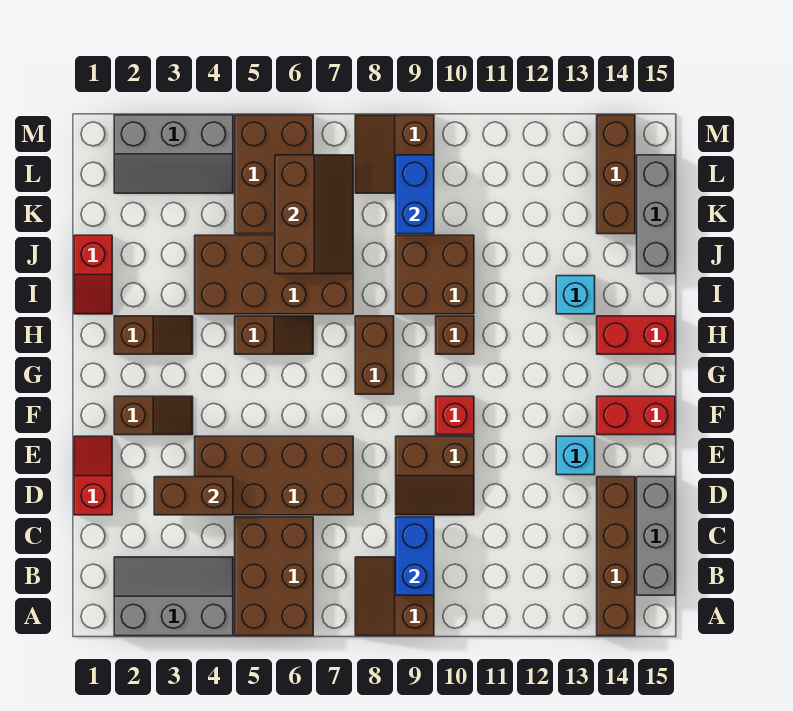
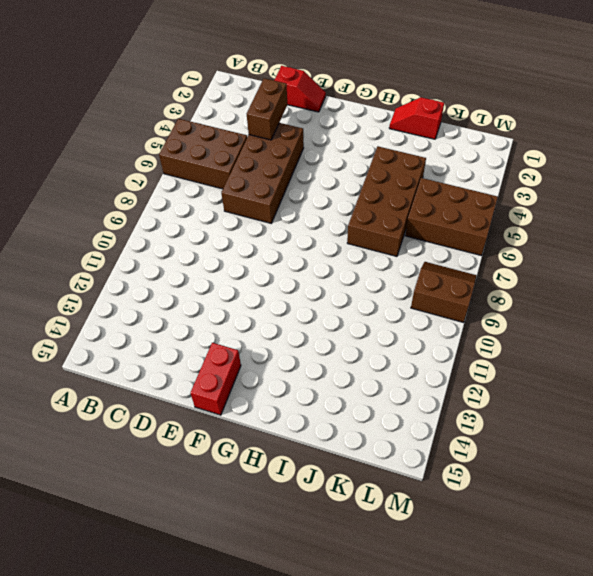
none -> grey 2x3 slope [114,557,233,636]
none -> brown 2x2 slope [355,557,434,636]
none -> brown 1x4 brick [597,477,635,636]
none -> grey 1x3 brick [637,477,675,595]

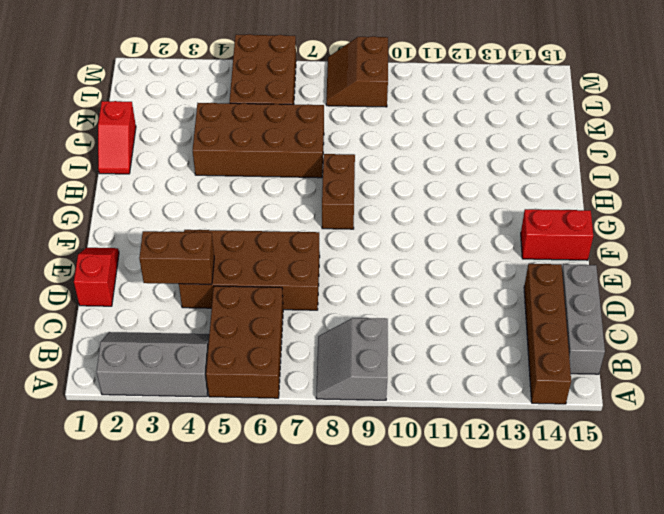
grey 2x2 slope [316,318,388,400] -> brown 2x2 slope [355,557,434,636]
none -> brown 2x2 slope [396,436,474,515]
none -> cyan 1x1 brick [556,436,595,475]
none -> brown 1x2 slope [114,396,193,435]
none -> red 1x1 brick [436,396,474,435]

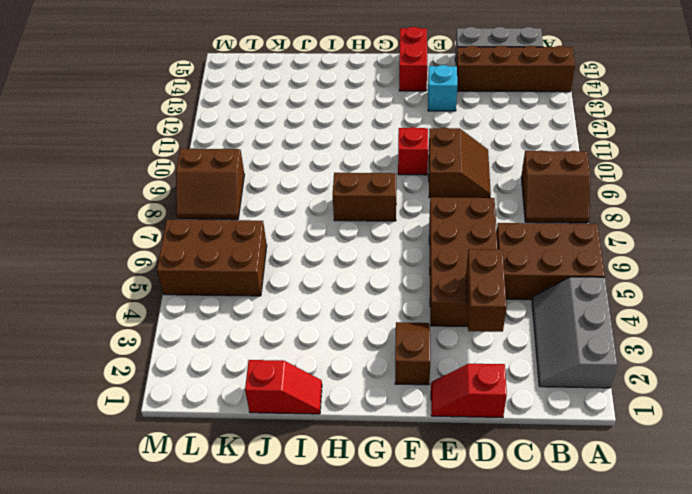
none -> brown 1x2 slope [114,316,193,354]
none -> brown 1x2 slope [235,316,313,354]
none -> brown 1x1 brick [436,316,474,354]
none -> red 1x2 brick [597,316,675,354]

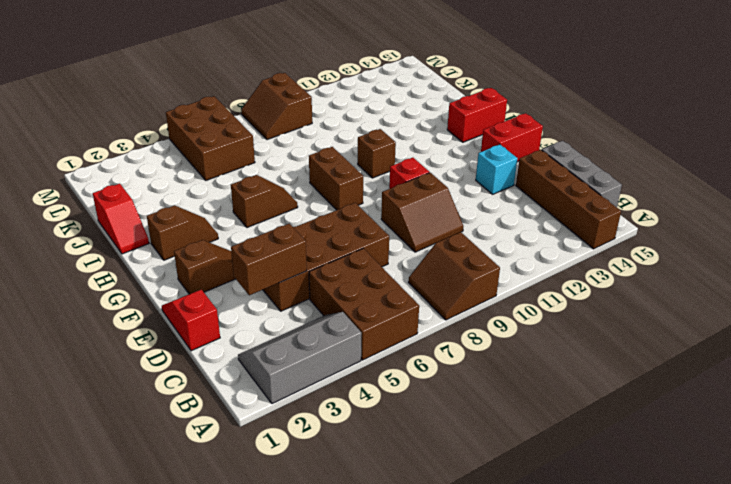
none -> brown 2x4 brick [195,235,353,314]
none -> brown 2x2 brick [396,235,474,314]
none -> cyan 1x1 brick [556,276,595,314]
none -> grey 1x3 brick [637,155,675,274]

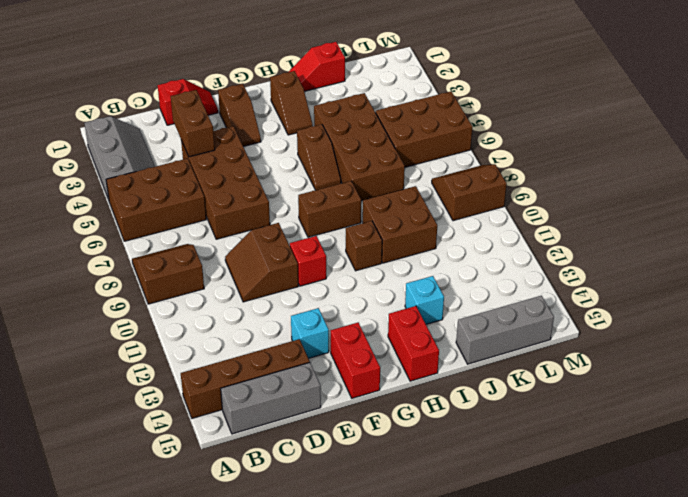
none -> brown 1x3 brick [597,115,635,234]
none -> grey 2x3 slope [114,115,233,193]
none -> blue 1x2 brick [396,517,434,595]
none -> brown 2x3 slope [275,155,353,274]

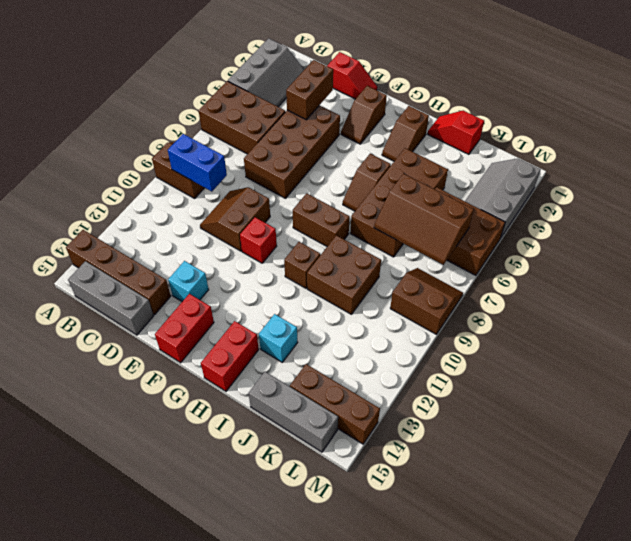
none -> blue 1x2 brick [396,155,434,234]

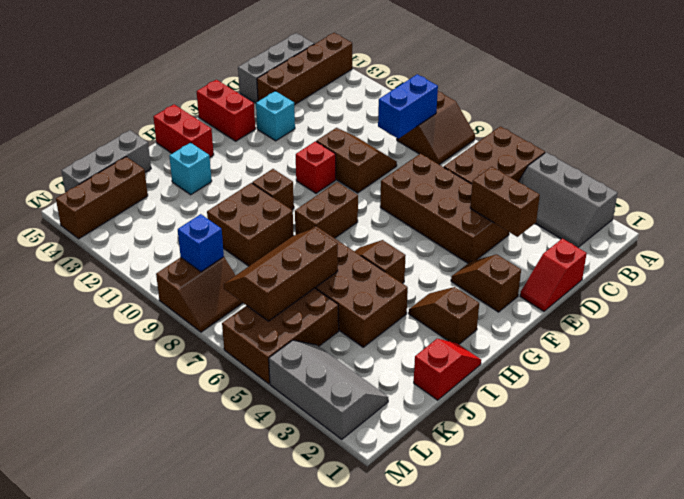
blue 1x1 brick [178,214,224,272] -> blue 1x2 brick [396,155,434,234]

